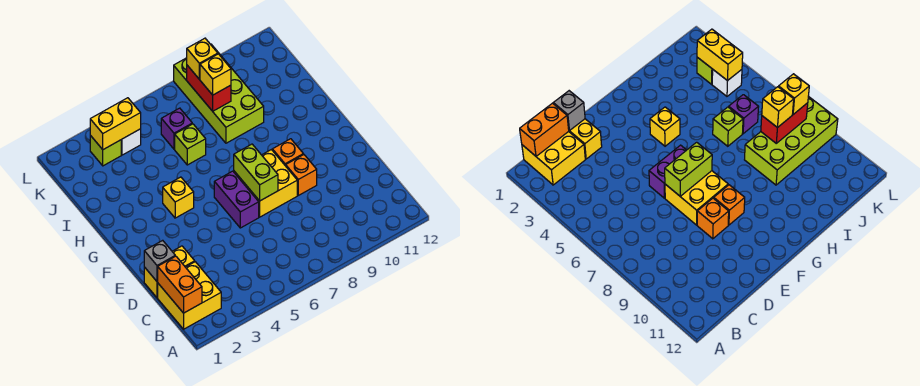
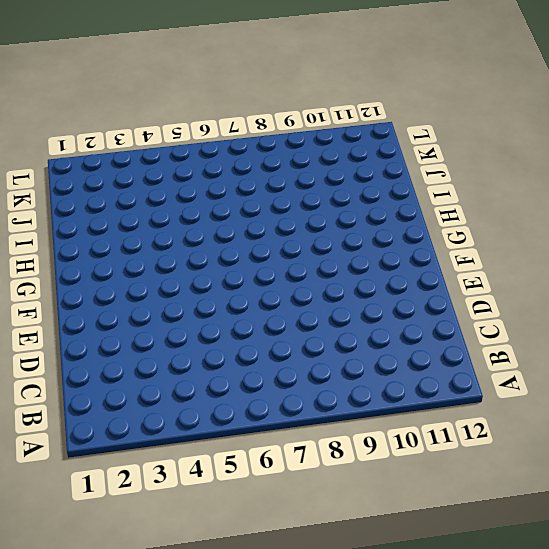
none -> yellow 2x2 brick [158,262,221,329]
none -> yellow 1x2 brick [144,246,195,298]
none -> purple 1x2 brick [214,171,259,228]

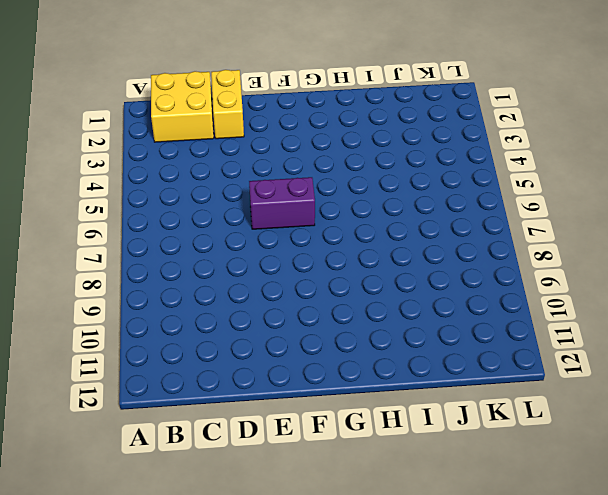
none -> yellow 2x2 brick [234,150,297,217]
none -> orange 1x1 brick [286,155,317,195]
none -> orange 1x1 brick [272,139,303,166]

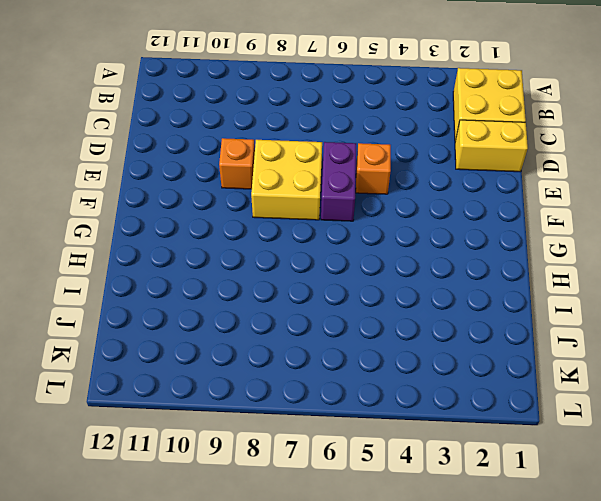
orange 1x1 brick [356,143,391,194] -> orange 1x1 brick moved to [272,139,303,166]
none -> yellow 1x1 brick [163,177,194,218]
none -> lime 1x1 brick [175,124,206,165]
none -> lime 2x4 brick [174,44,264,143]

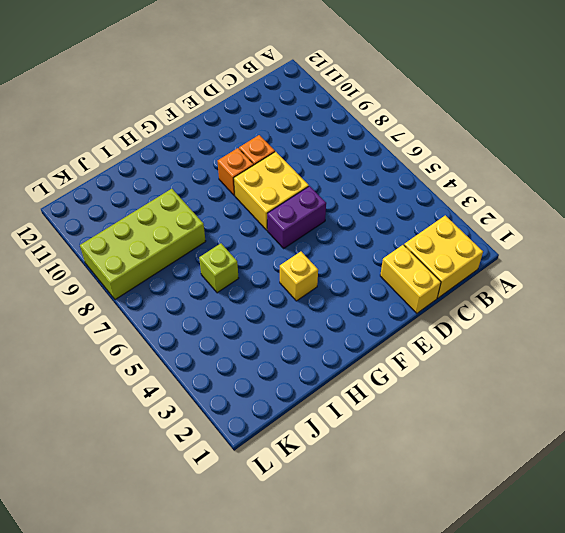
none -> purple 1x1 brick [161,108,192,149]
none -> lime 1x1 brick [90,135,121,166]
none -> white 1x1 brick [121,129,141,155]

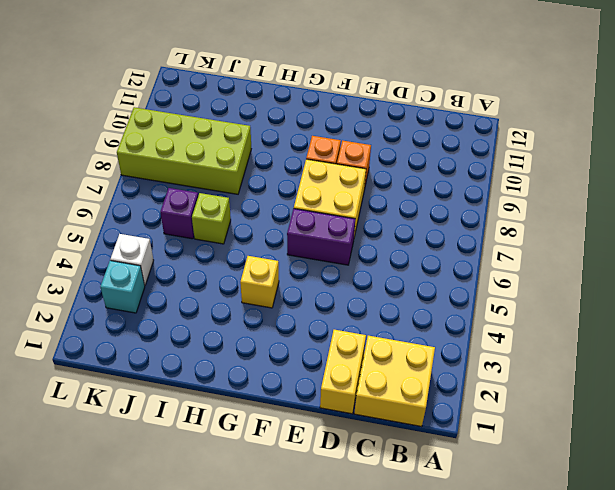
cyan 1x1 brick [100,261,145,313] -> lime 1x1 brick [90,135,121,166]
none -> orange 1x2 brick [157,256,202,313]
none -> grey 1x1 brick [144,240,175,281]
none -> lime 1x2 brick [234,144,278,201]

